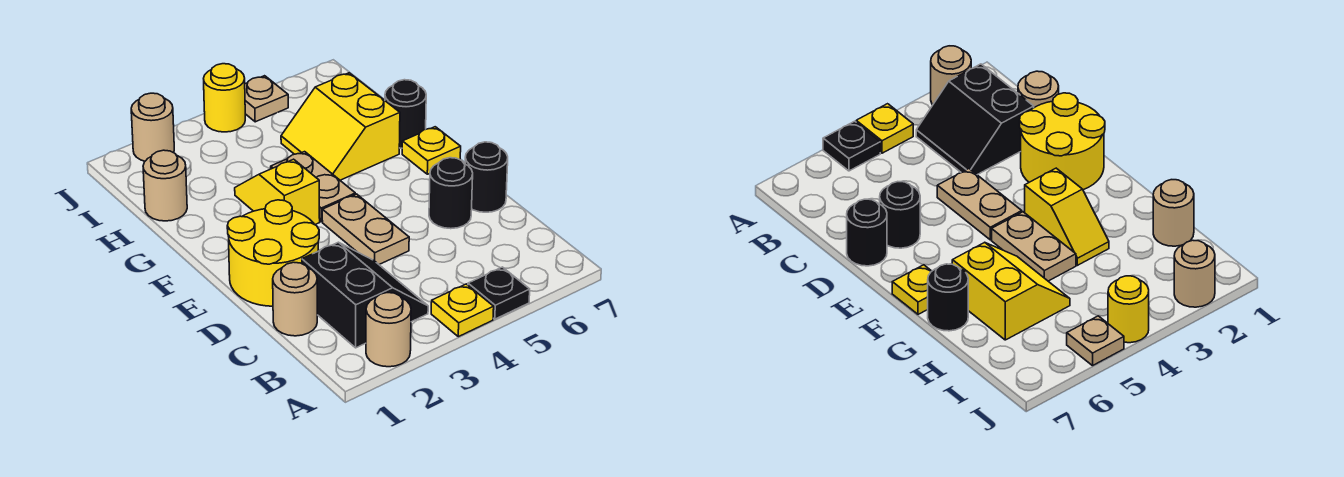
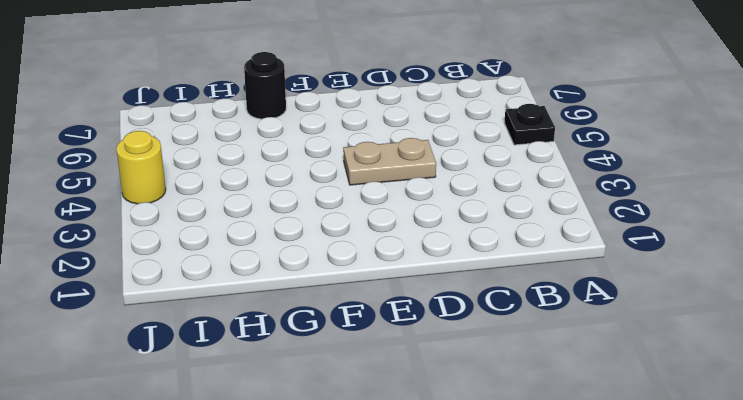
none -> tan 1x1 round brick [366,293,411,367]
none -> yellow 1x1 plate [431,284,494,337]
none -> black 2x2 slope [302,242,428,348]

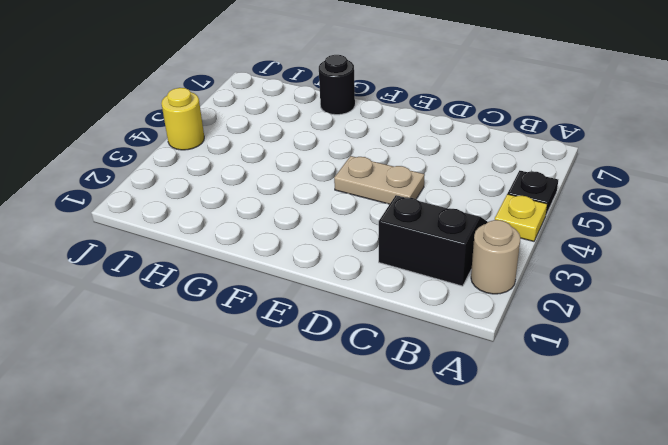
none -> tan 1x1 round brick [273,262,317,336]
none -> yellow 2x2 round brick [227,200,319,306]
none -> black 1x1 round brick [429,158,473,229]

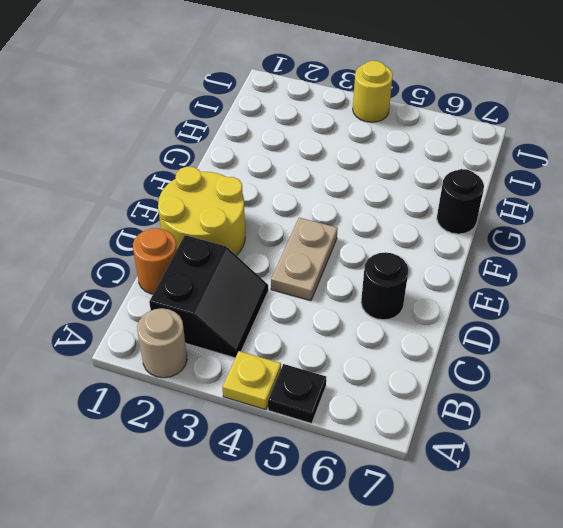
orange 1x1 round brick [133,228,177,294] -> tan 1x1 round brick [273,262,317,336]
none -> black 1x1 round brick [465,142,508,212]
none -> yellow 1x2 slope [235,159,320,224]
none -> tan 1x2 plate [271,152,355,222]

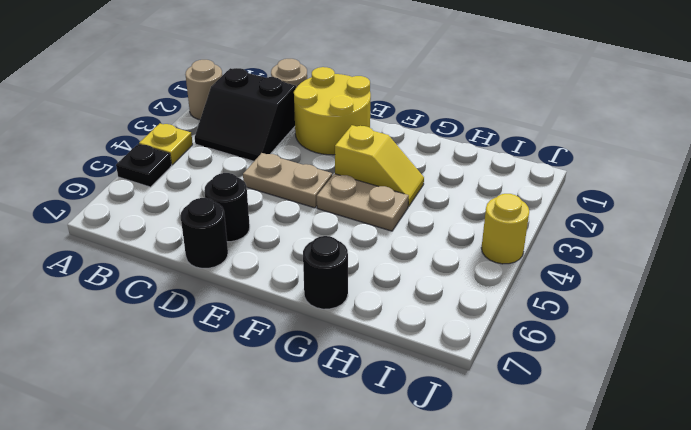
none -> yellow 1x1 plate [402,127,461,174]
none -> yellow 2x2 slope [281,73,400,180]
none -> tan 1x1 round brick [143,150,187,221]

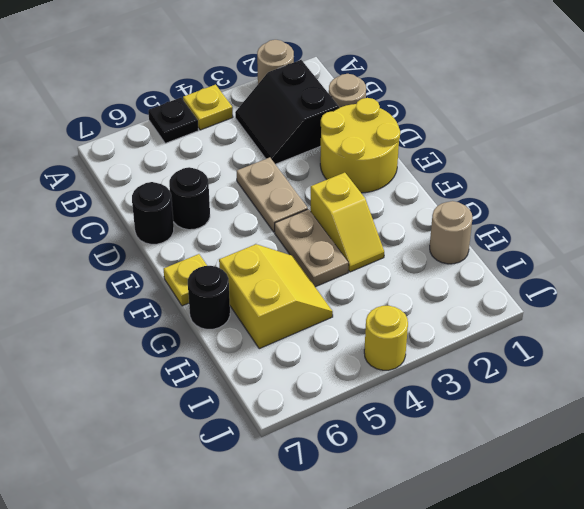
none -> tan 1x1 round brick [131,93,174,161]
none -> tan 1x1 plate [245,76,288,122]

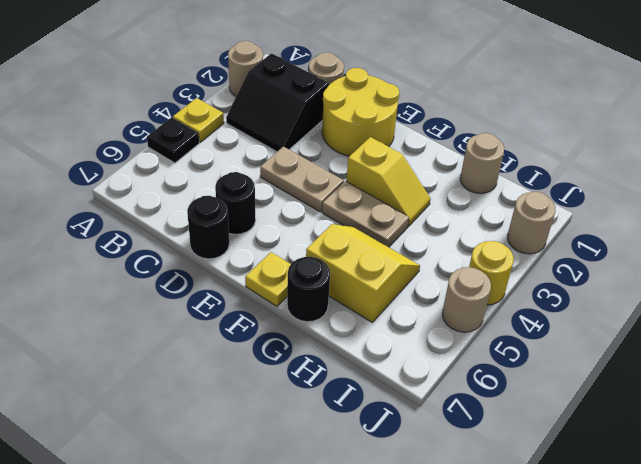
tan 1x1 round brick [442,267,491,332] -> tan 1x1 plate [245,76,288,122]

